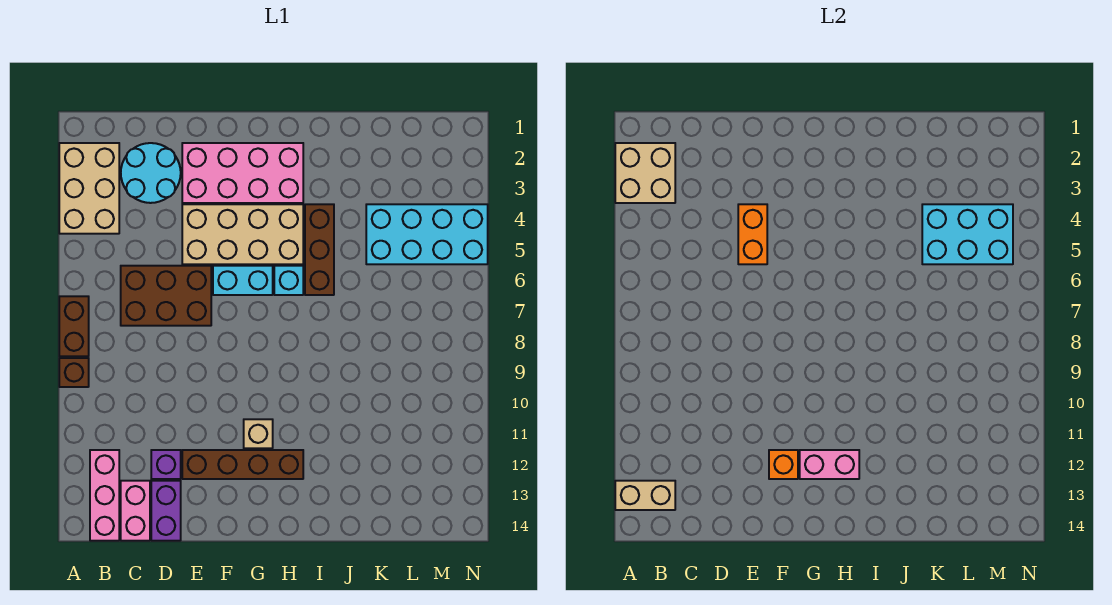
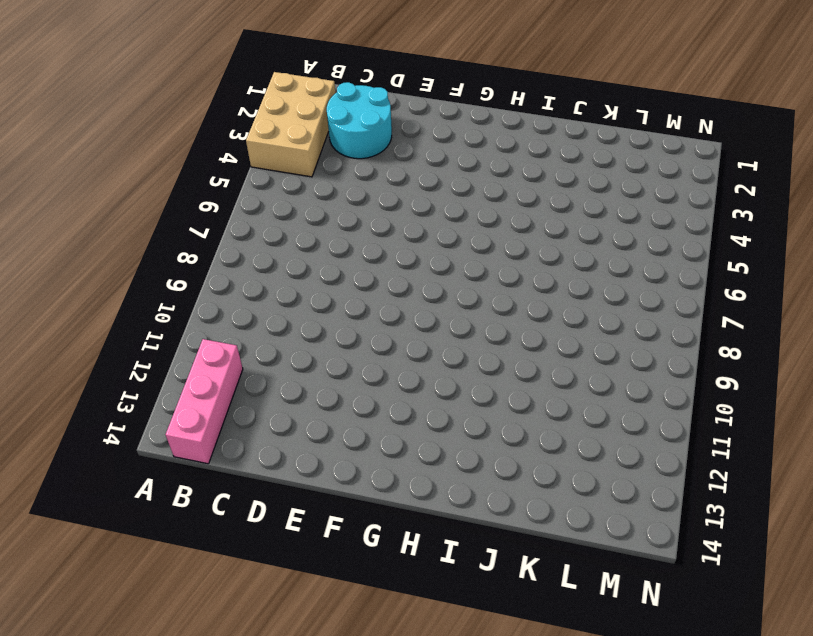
none -> brown 1x2 brick [59,296,89,356]
none -> brown 1x1 brick [59,358,89,387]
none -> brown 2x3 brick [121,266,211,326]

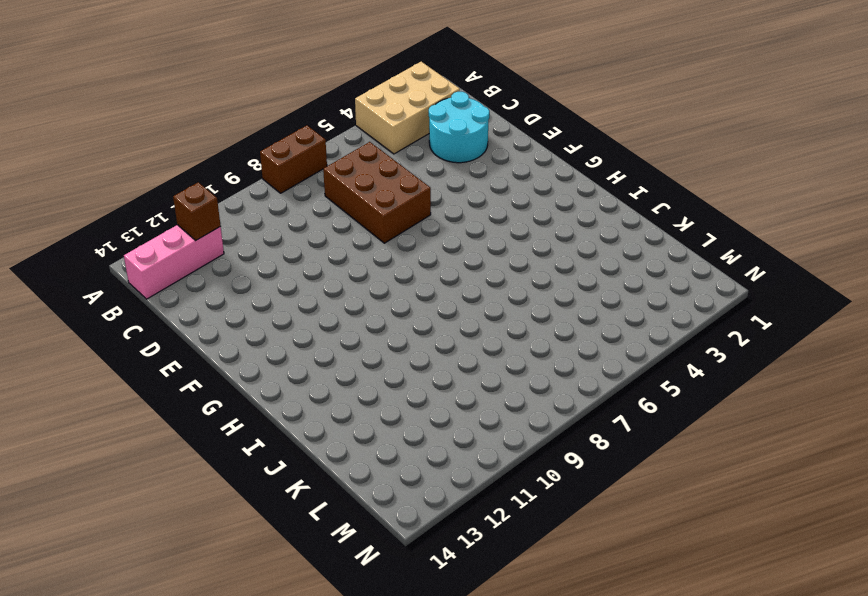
brown 1x1 brick [173,182,221,240] -> brown 1x1 brick moved to [59,358,89,387]
none -> pink 1x2 brick [121,481,150,541]
none -> purple 1x1 brick [151,450,181,479]
none -> purple 1x2 brick [151,481,181,541]

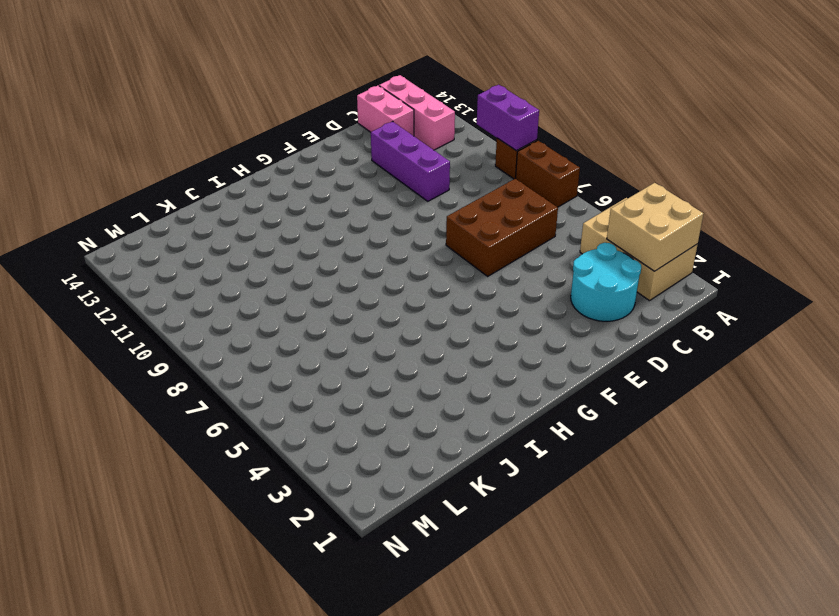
purple 1x2 brick [477,85,539,151] -> purple 1x2 brick moved to [151,481,181,541]
purple 1x3 brick [371,121,450,201] -> purple 1x1 brick [151,450,181,479]
none -> pink 2x4 brick [182,143,303,203]
none -> tan 2x4 brick [182,204,303,264]
none -> brown 1x4 brick [182,450,303,479]

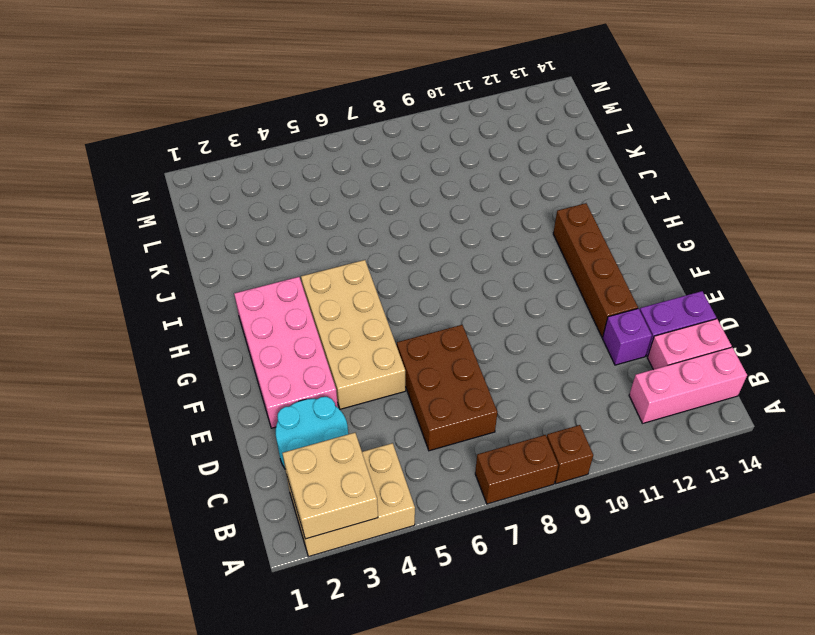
none -> cyan 1x2 brick [213,266,273,295]
none -> tan 1x1 brick [244,419,273,448]
none -> cyan 1x1 brick [274,266,303,295]

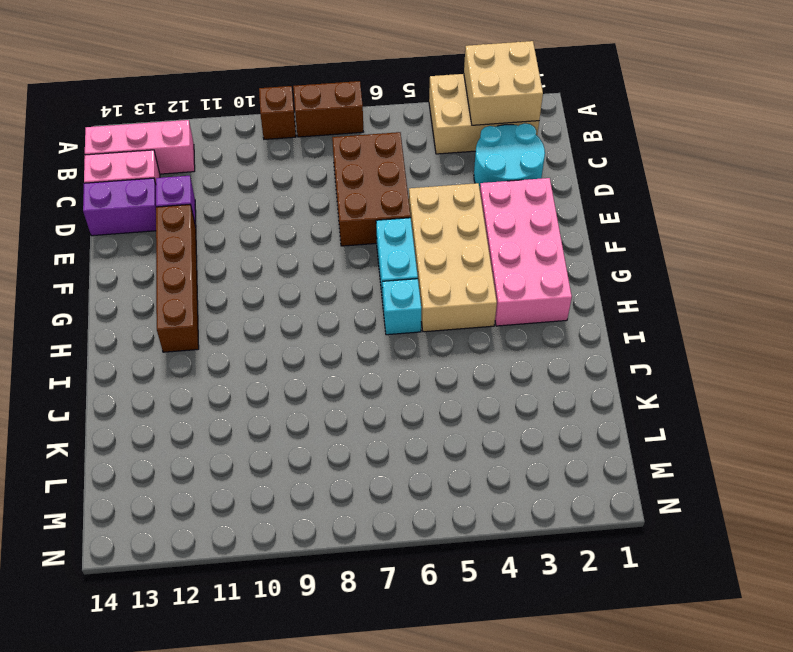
none -> tan 1x1 brick [244,419,273,448]
none -> brown 1x3 brick [305,204,334,295]
none -> cyan 2x4 brick [366,204,488,264]

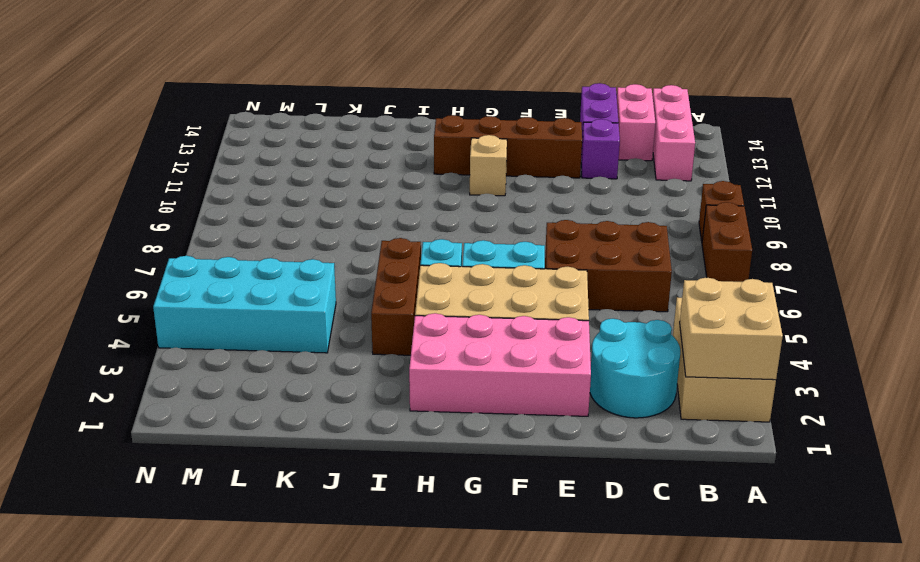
none -> tan 1x2 brick [615,481,675,510]
none -> orange 1x2 brick [738,204,767,264]
none -> orange 1x1 brick [769,450,798,479]

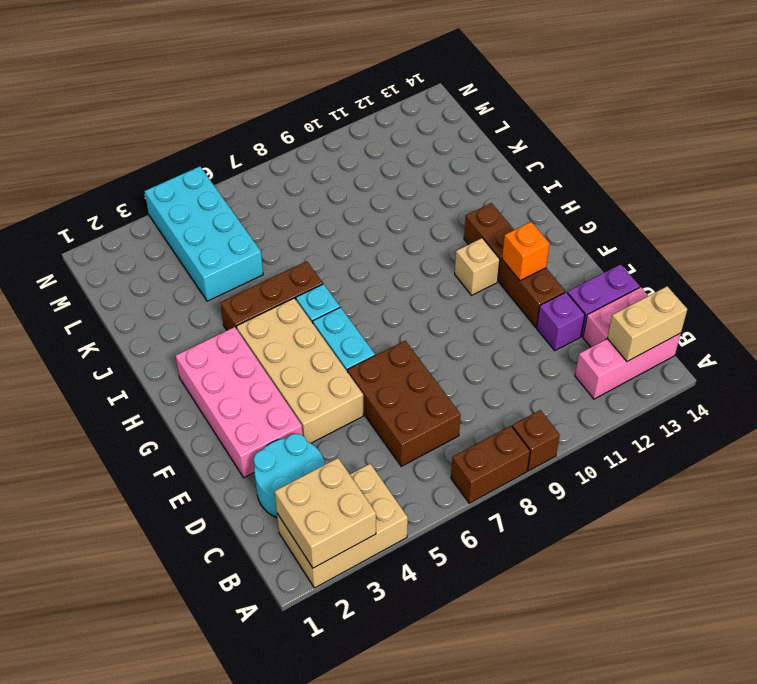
tan 1x2 brick [607,286,687,361] -> tan 1x2 brick turned to [615,481,675,510]
none -> orange 1x2 brick [738,204,767,264]
none -> pink 1x2 brick [800,450,859,479]
none -> cyan 2x3 brick [922,204,1013,264]

